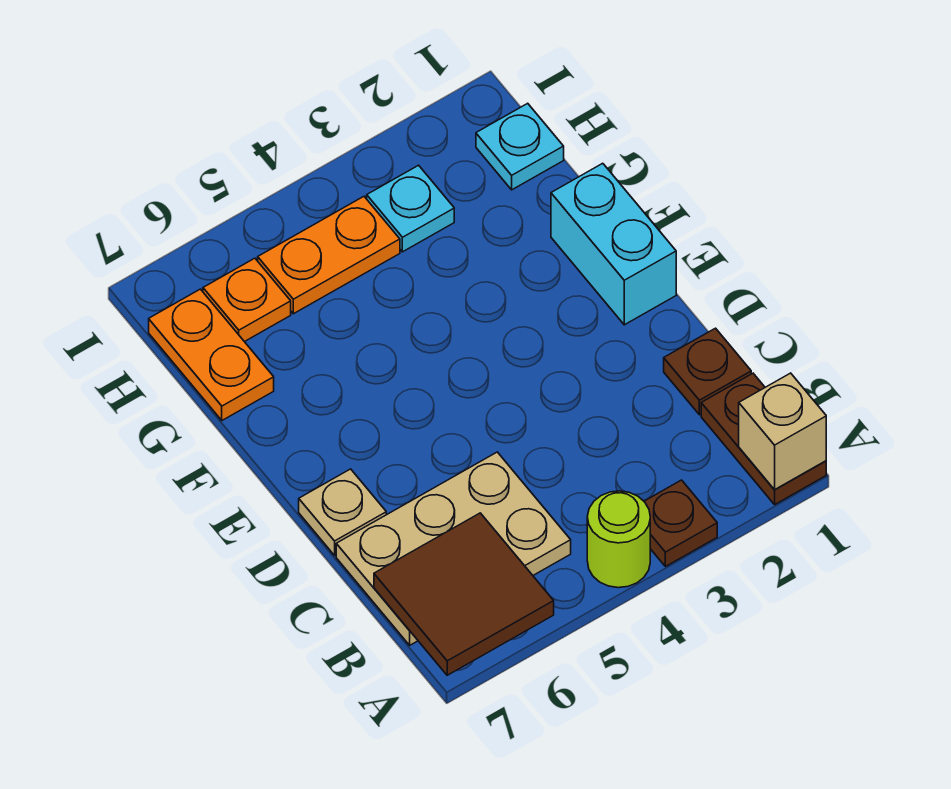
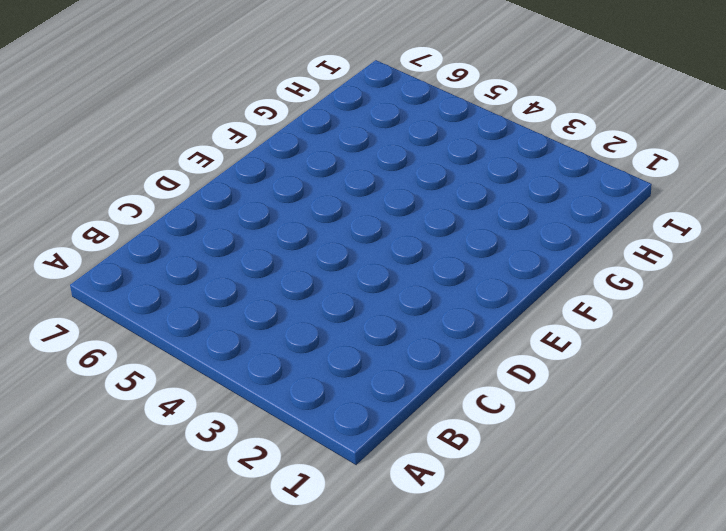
none -> brown 1x2 plate [701,373,826,504]
none -> brown 1x1 plate [644,480,717,567]
none -> lime 1x1 round brick [587,491,650,588]

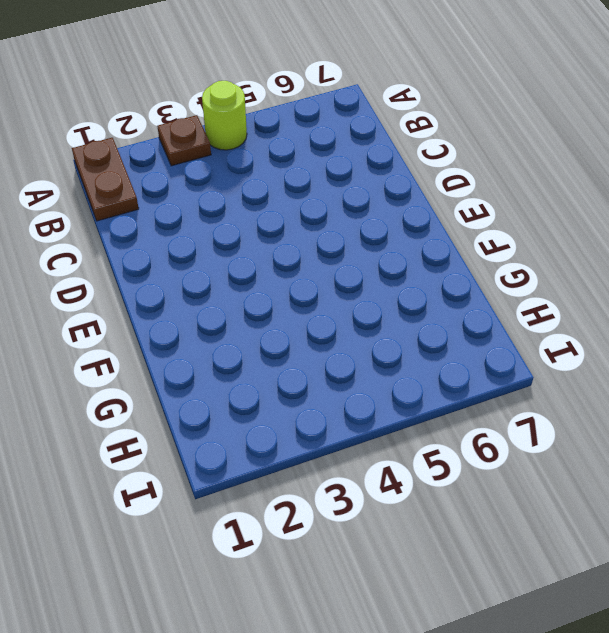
none -> tan 2x3 plate [336,452,571,645]
none -> brown 1x1 plate [664,328,751,415]
none -> tan 1x1 plate [299,469,386,555]

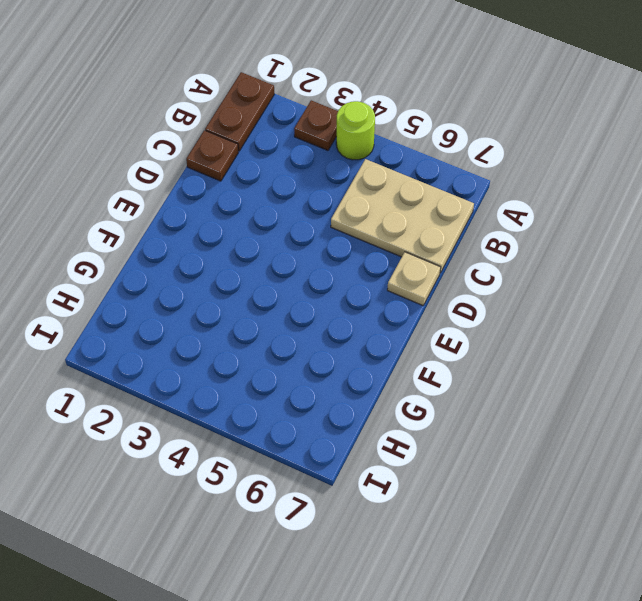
none -> cyan 1x2 brick [551,163,676,325]
none -> orange 1x2 plate [149,289,274,420]
none -> cyan 1x1 plate [476,103,564,190]

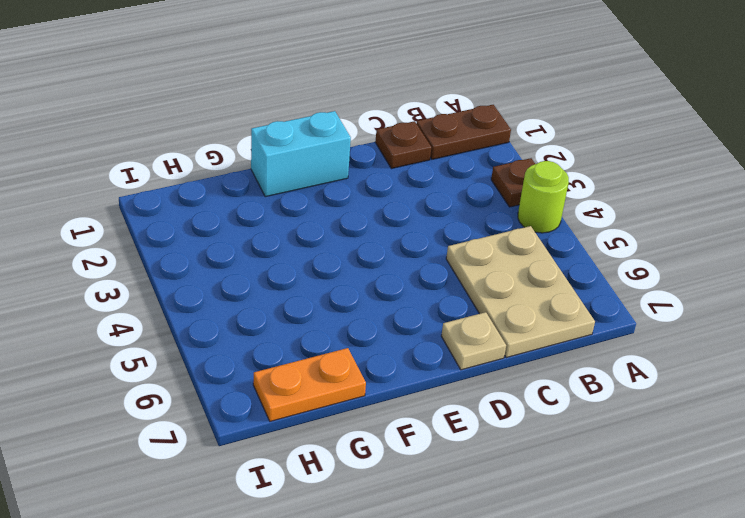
none -> cyan 1x1 plate [476,103,564,190]
none -> cyan 1x1 plate [367,165,454,252]
none -> orange 1x2 plate [258,197,400,314]

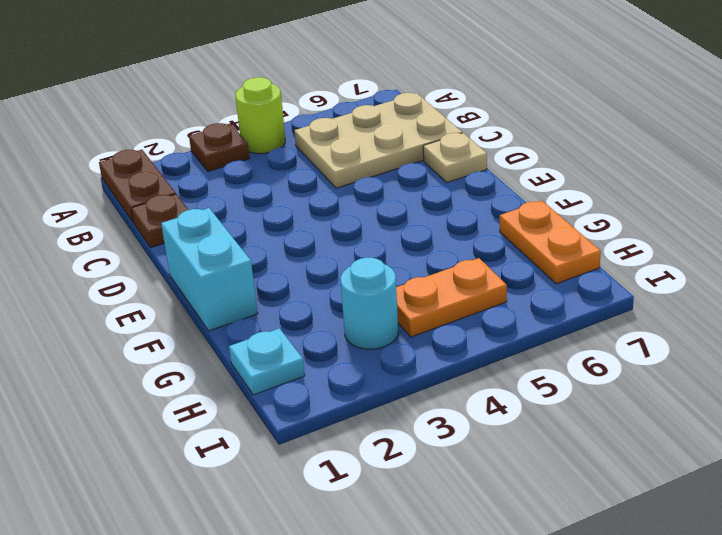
cyan 1x1 round brick [341,258,398,349] -> cyan 1x1 plate [367,165,454,252]
none -> orange 1x1 plate [203,258,291,342]
none -> tan 1x1 brick [739,373,826,489]
none -> brown 2x2 tile [374,513,554,675]

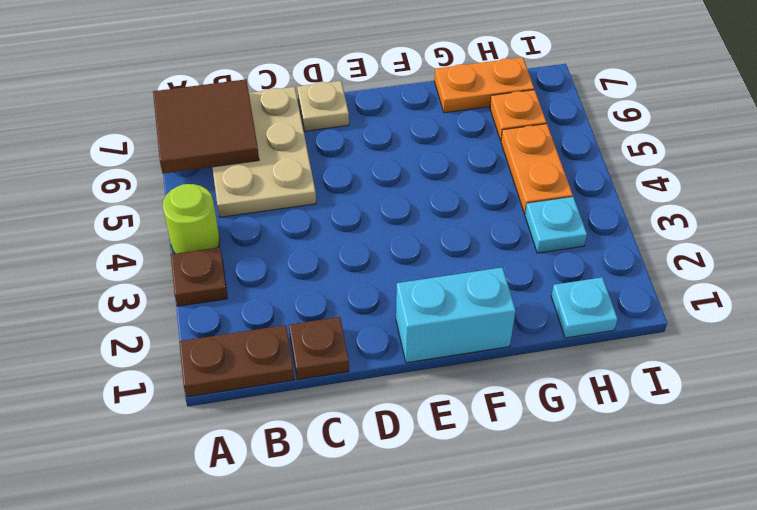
none -> tan 1x1 brick [739,373,826,489]

